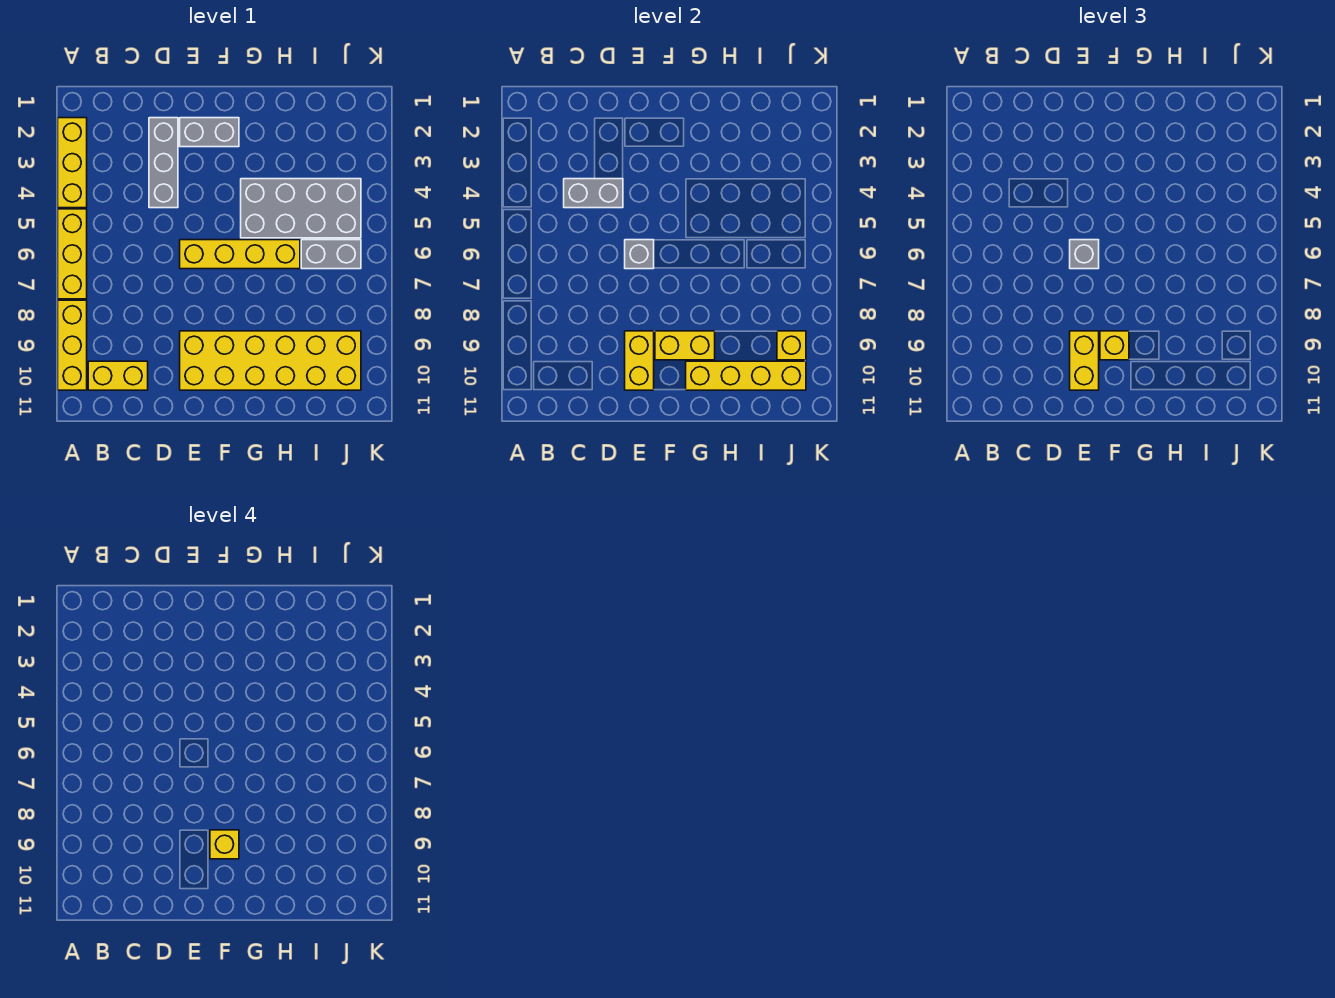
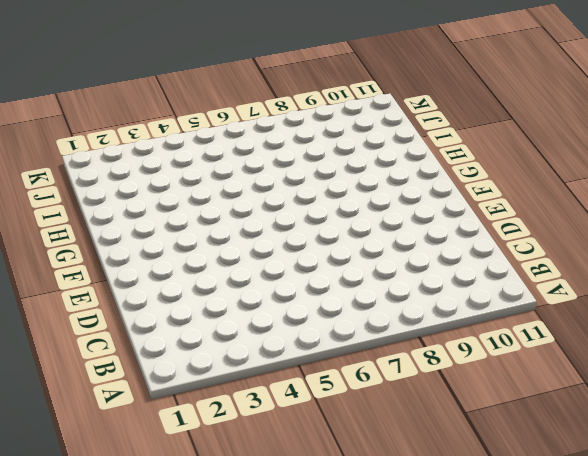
none -> yellow 1x3 brick [58,118,87,208]
none -> yellow 1x3 brick [58,209,87,299]
none -> yellow 1x3 brick [58,300,87,390]

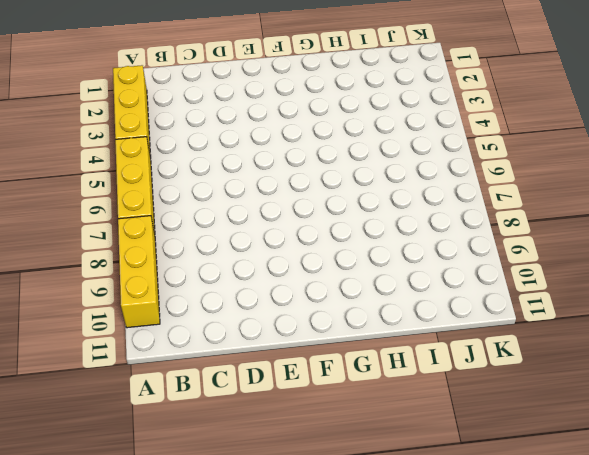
none -> yellow 1x2 brick [88,361,148,390]
none -> grey 1x3 brick [149,118,178,208]
none -> grey 1x2 brick [180,118,239,147]

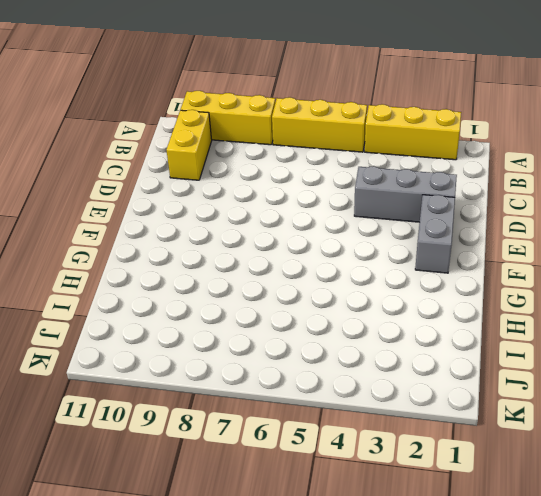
none -> yellow 1x4 brick [180,240,300,269]
none -> yellow 2x6 brick [180,331,361,390]
none -> grey 2x4 brick [241,179,361,238]

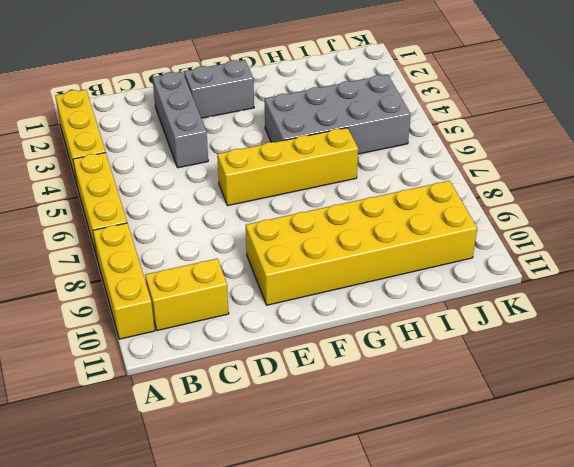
none -> grey 1x2 brick [301,240,361,269]
none -> grey 1x2 brick [564,179,623,208]
none -> grey 1x1 brick [625,240,654,269]

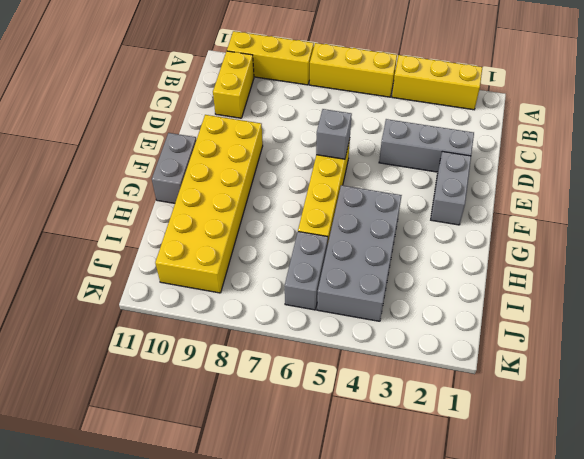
grey 1x2 brick [152,133,196,203] -> grey 1x2 brick moved to [564,179,623,208]
none -> yellow 1x2 brick [625,331,654,390]
none -> yellow 1x2 brick [655,331,715,360]
none -> yellow 1x4 brick [686,361,806,390]

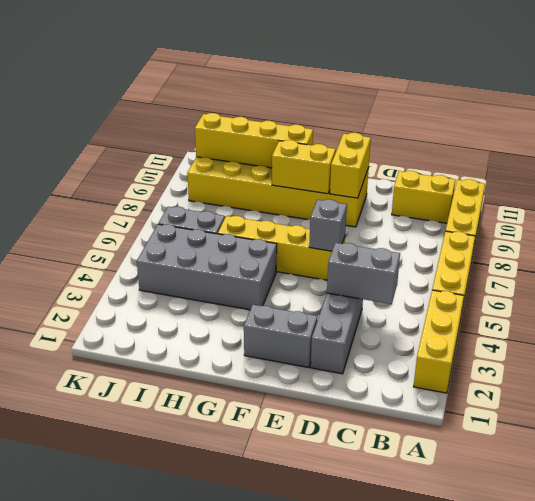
none -> yellow 1x1 brick [777,331,806,360]
none -> grey 1x1 brick [1070,240,1099,269]
none -> yellow 1x2 brick [1070,331,1099,390]

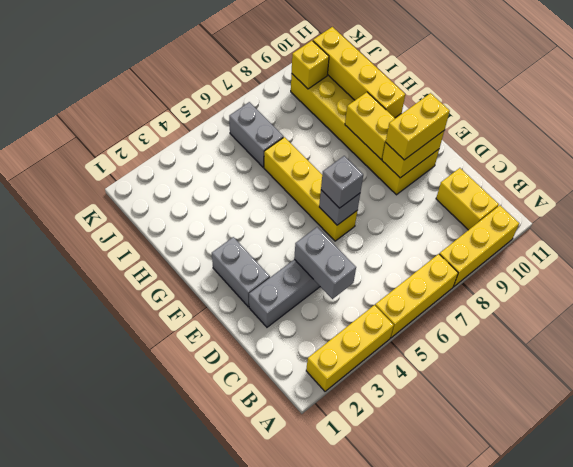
none -> grey 2x4 brick [241,179,361,238]
none -> yellow 1x1 brick [1100,331,1129,360]
none -> yellow 1x1 brick [210,830,239,859]

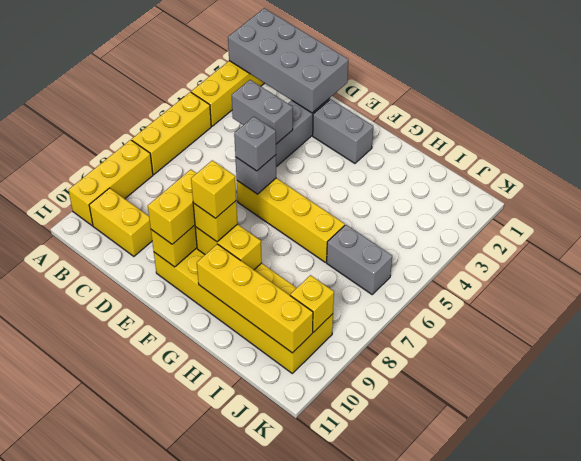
grey 2x4 brick [228,8,349,113] -> grey 2x4 brick moved to [241,179,361,238]

